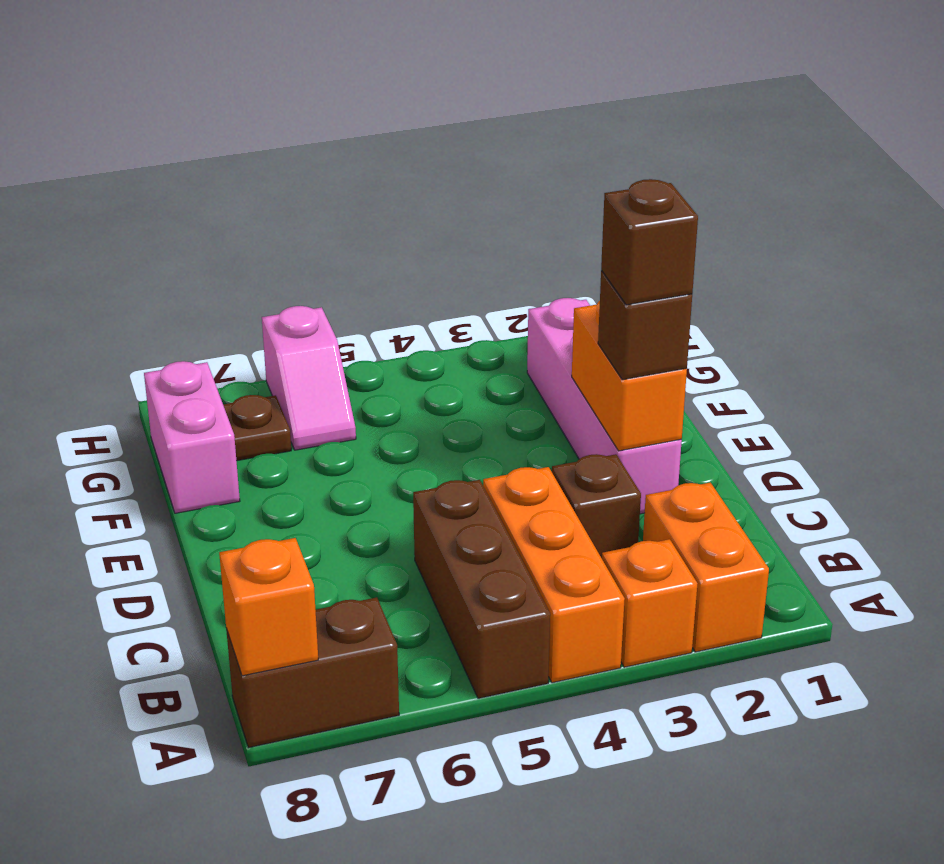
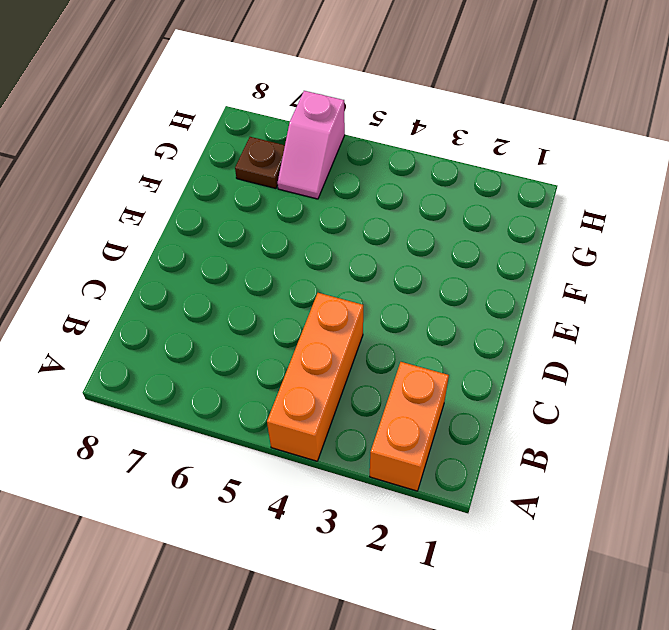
none -> orange 1x1 brick [602,539,698,667]
none -> brown 1x3 brick [413,480,550,698]
none -> brown 1x2 brick [226,597,399,748]

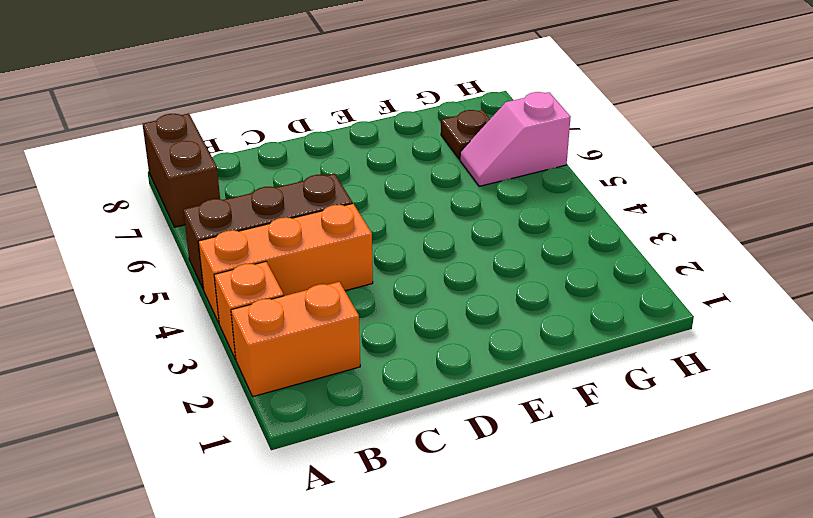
none -> brown 1x1 brick [552,454,641,558]
none -> pink 1x4 brick [527,298,682,514]
none -> pink 1x2 brick [144,361,240,513]

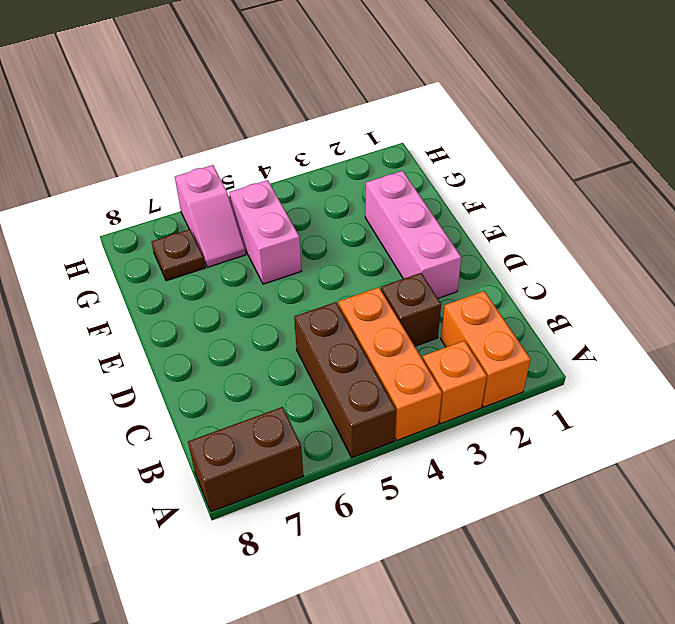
pink 1x3 brick [365,171,461,298] -> pink 1x4 brick [527,298,682,514]
pink 1x2 brick [229,180,301,284] -> pink 1x2 brick moved to [144,361,240,513]
none -> orange 1x1 brick [219,538,318,676]
none -> orange 1x2 brick [572,301,687,451]
none -> brown 1x1 brick [598,271,692,380]

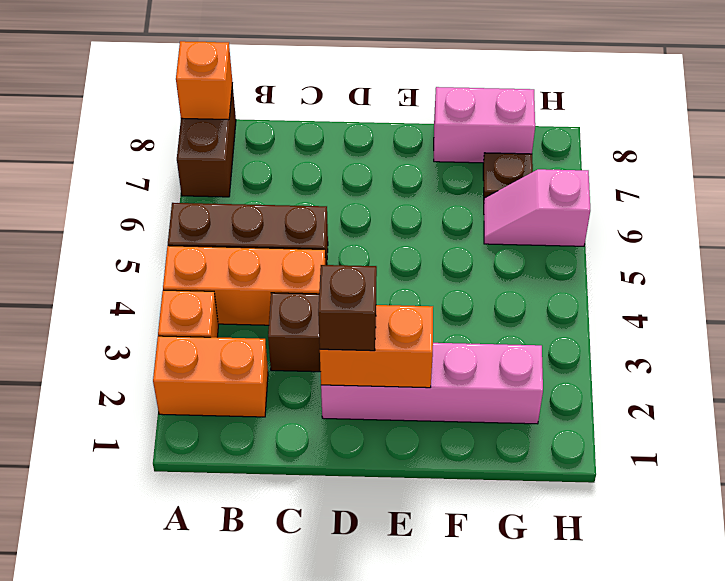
none -> brown 1x1 brick [601,179,698,305]

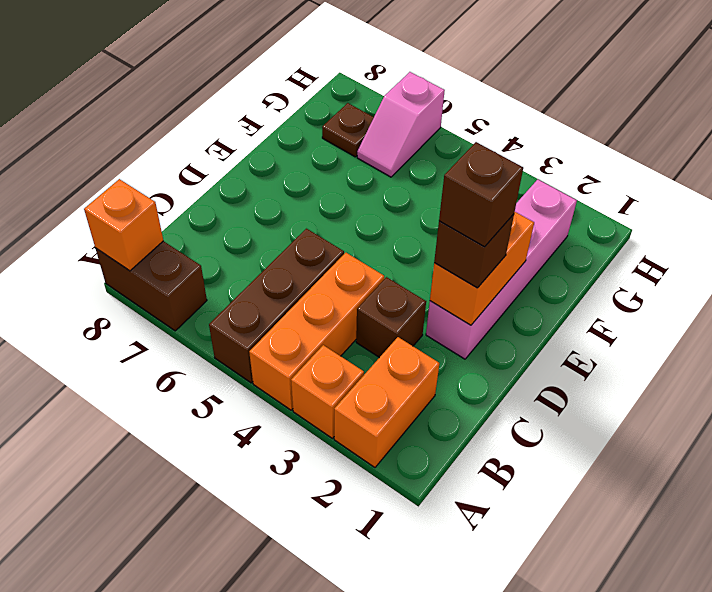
none -> pink 1x2 brick [144,361,240,513]

